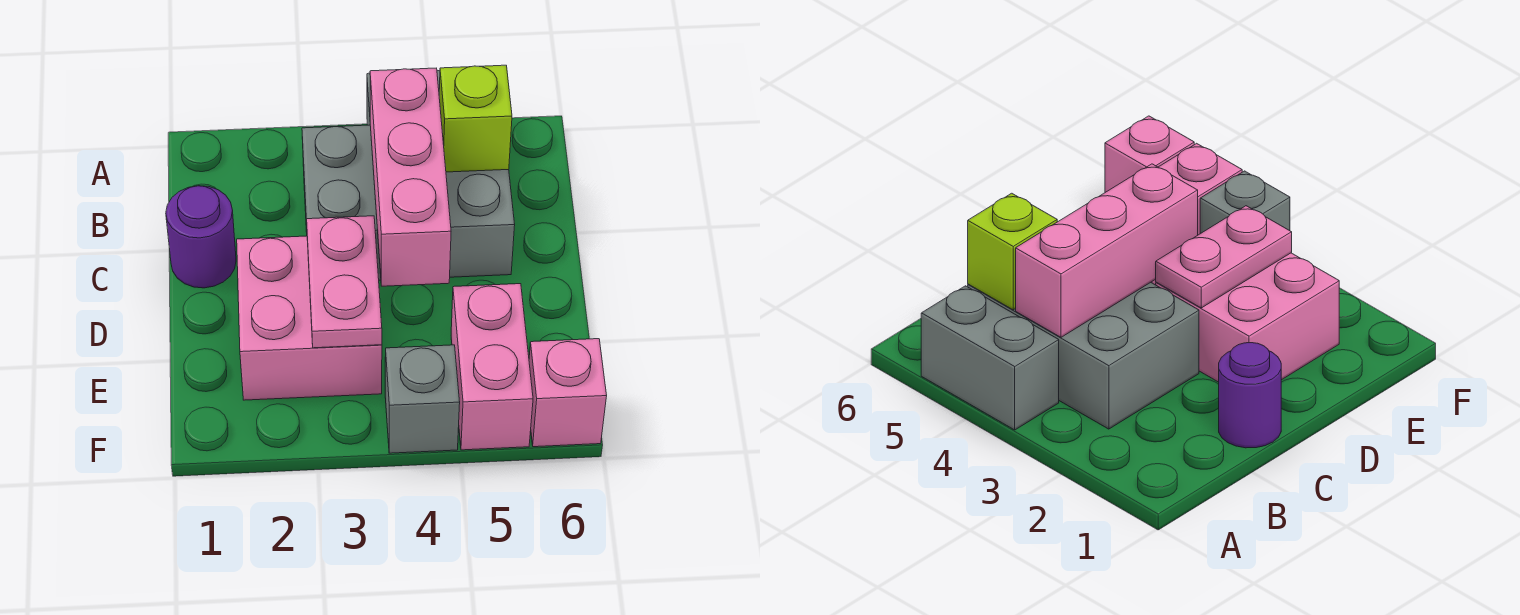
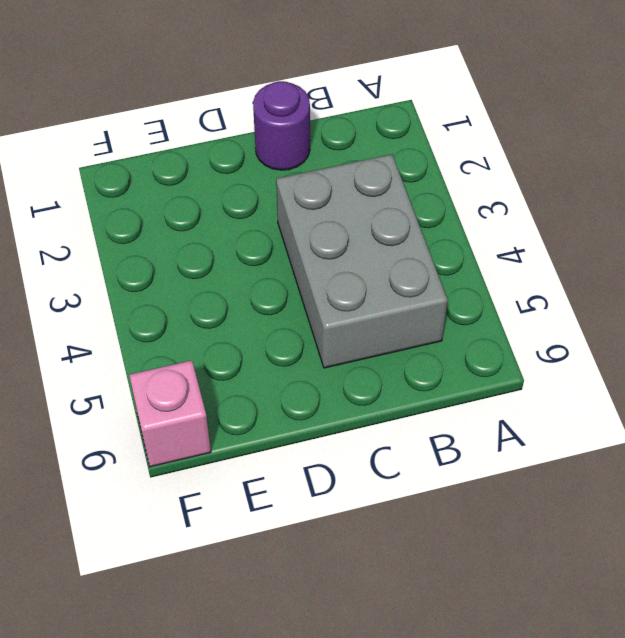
none -> grey 1x2 brick [921,286,1059,430]
none -> pink 2x2 brick [237,236,382,400]

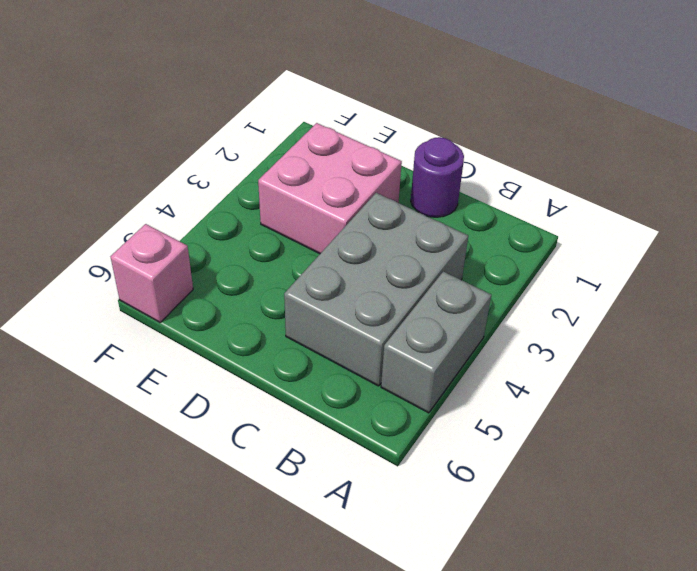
none -> pink 1x2 brick [451,284,533,450]
none -> grey 1x1 brick [385,345,460,453]

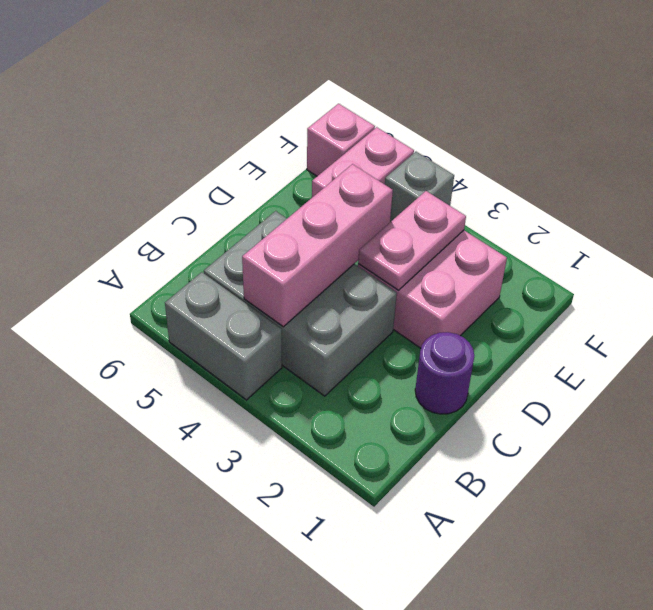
none -> lime 1x1 brick [439,65,512,172]

